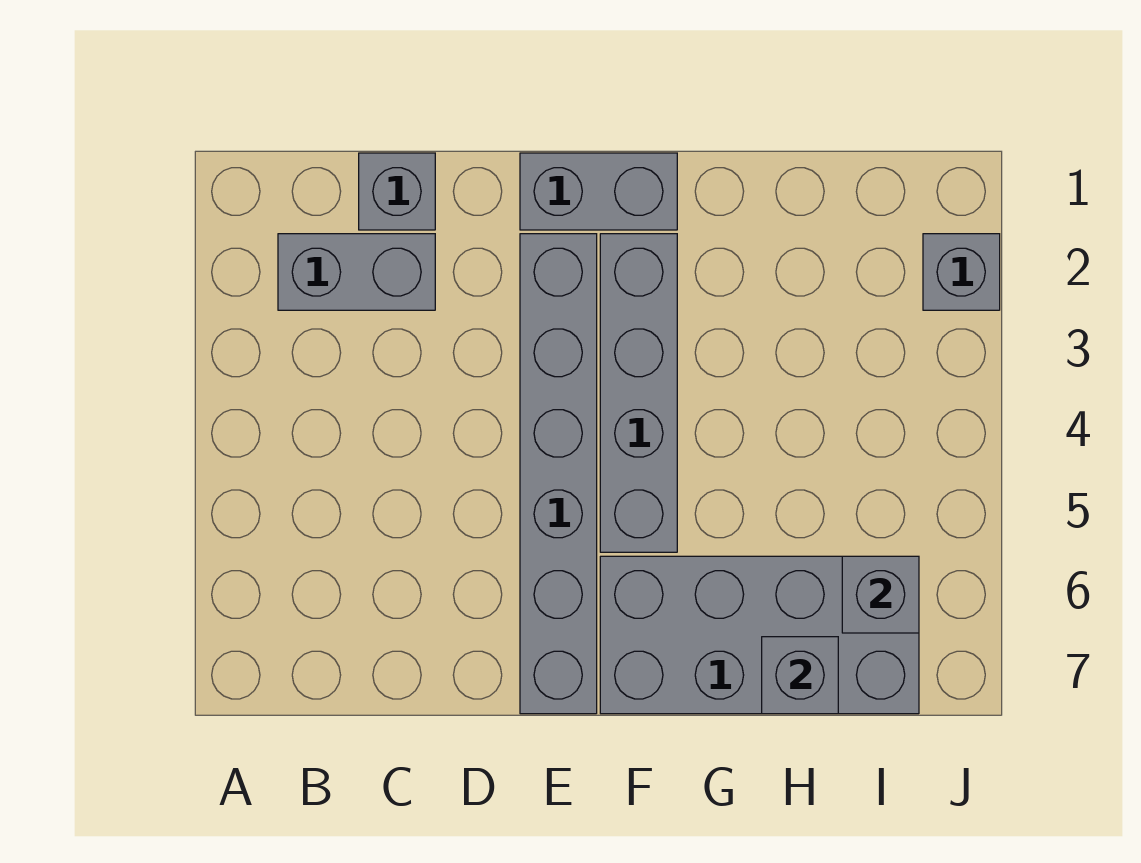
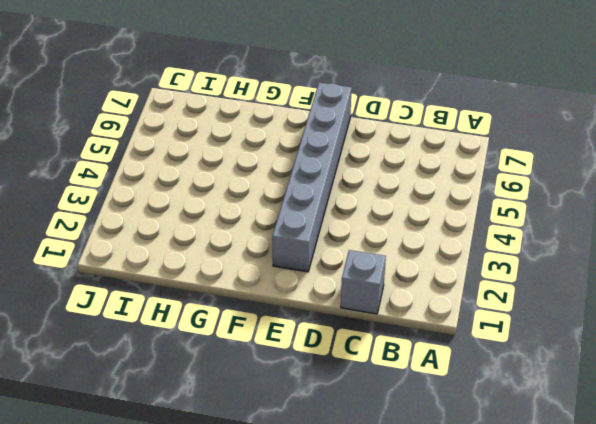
none -> grey 1x2 brick [278,234,435,310]
none -> grey 1x2 brick [520,153,677,230]

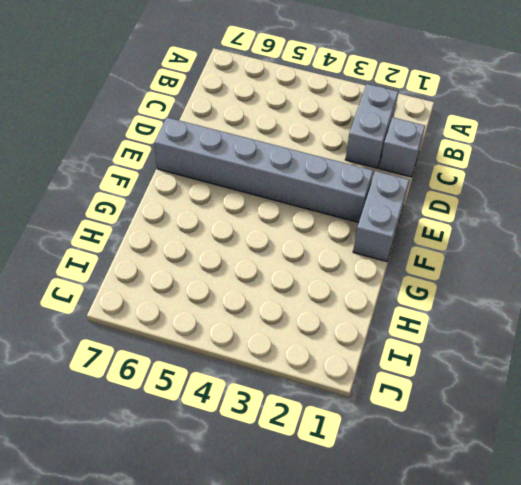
none -> grey 1x4 brick [600,234,677,552]
none -> grey 2x4 brick [600,556,919,714]

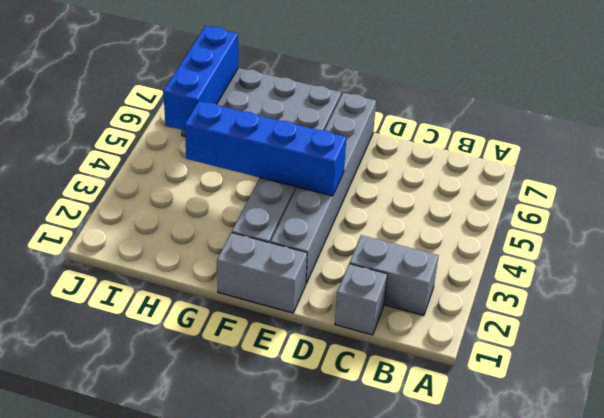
blue 1x4 brick [185,101,346,196] -> none
blue 1x3 brick [163,26,238,130] -> grey 1x1 brick [842,556,919,633]
none -> grey 1x1 brick [923,234,1000,310]
none -> grey 1x1 brick [762,637,838,714]

